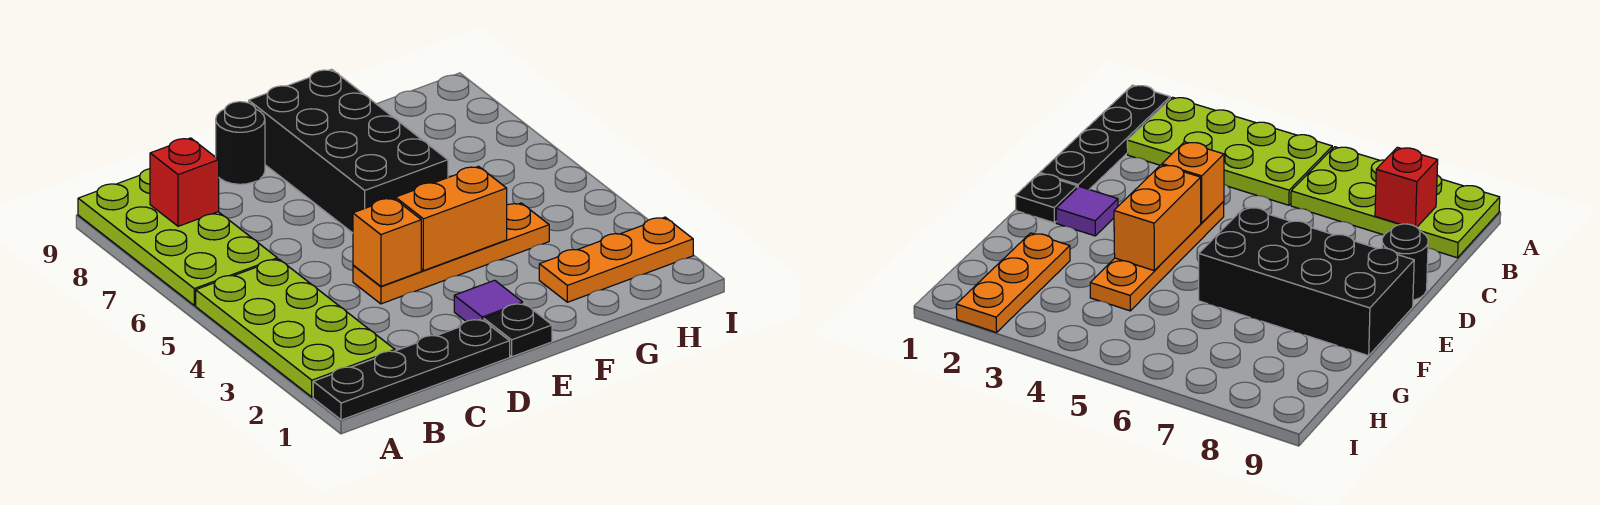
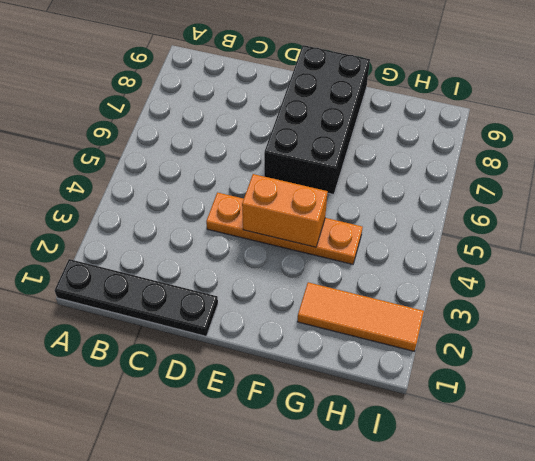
orange 1x3 tile [298,282,424,351] -> orange 1x3 plate [539,217,693,302]
none -> lime 2x4 plate [196,259,395,397]
none -> lime 2x4 plate [78,169,277,305]
none -> black 1x1 round brick [216,102,265,184]

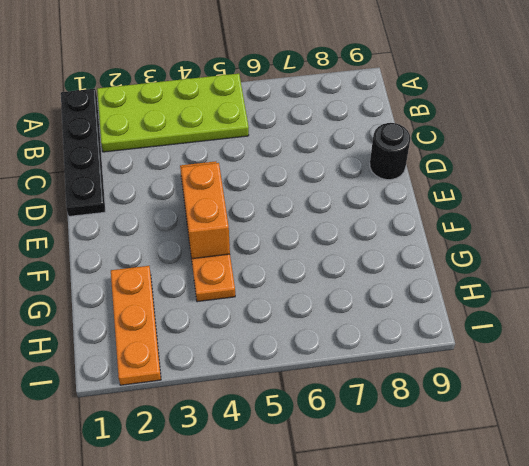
none -> lime 2x4 plate [78,169,277,305]
none -> black 1x1 plate [484,303,552,357]
none -> purple 1x1 tile [454,280,523,321]

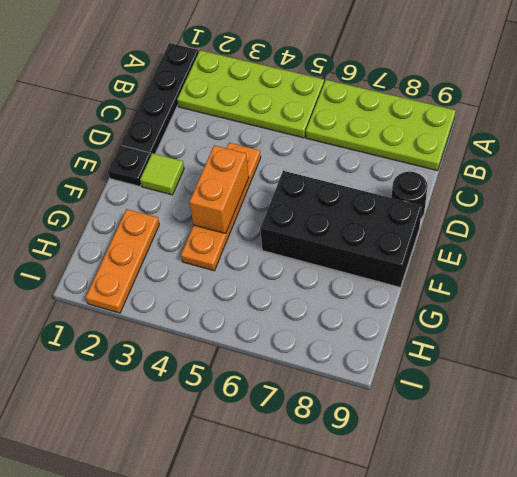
lime 1x1 tile [140,153,184,195] -> purple 1x1 tile [454,280,523,321]
none -> red 1x1 brick [150,138,219,226]
none -> orange 1x1 brick [353,198,421,286]

